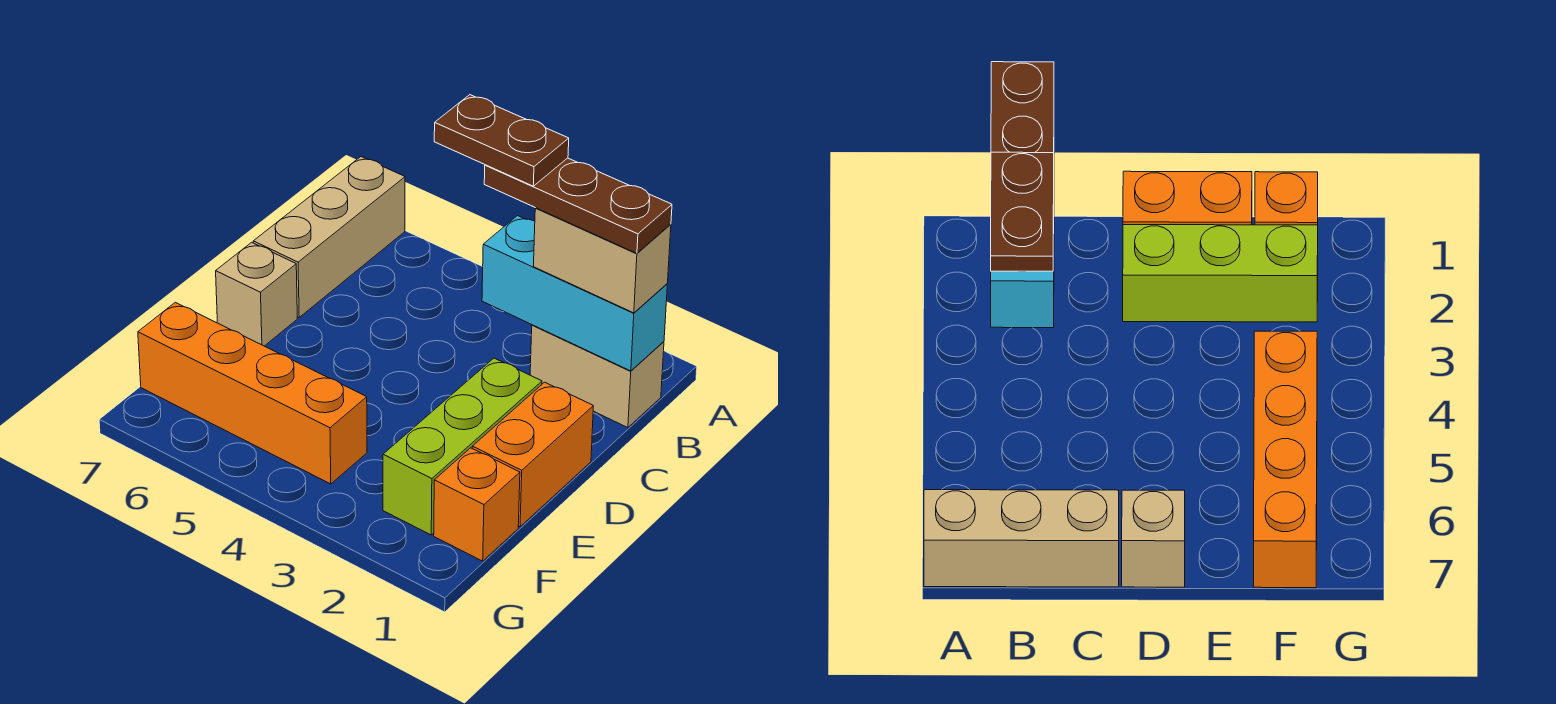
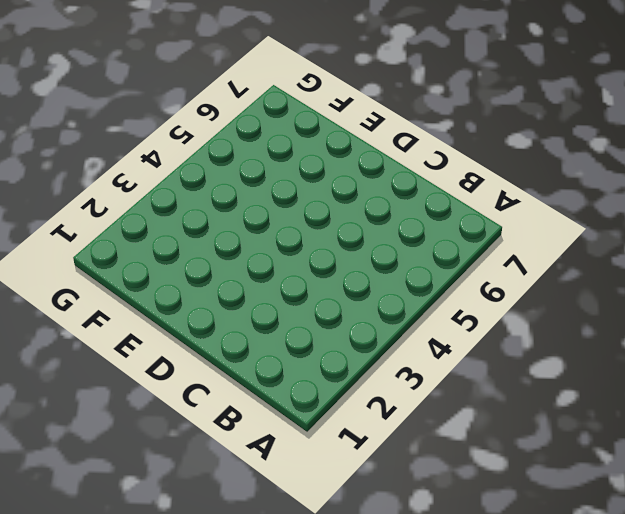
none -> tan 1x3 brick [253,157,405,317]
none -> tan 1x2 brick [530,325,664,428]

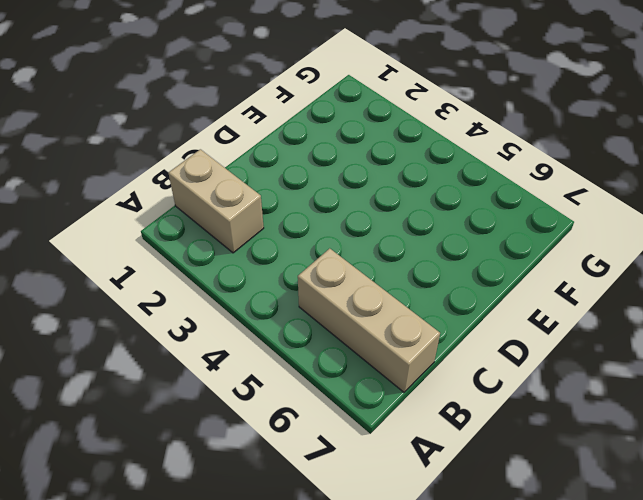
tan 1x3 brick [298,248,440,392] -> tan 1x3 brick turned to [253,157,405,317]
none -> orange 1x2 brick [472,382,593,527]
none -> lime 1x3 brick [383,358,542,535]

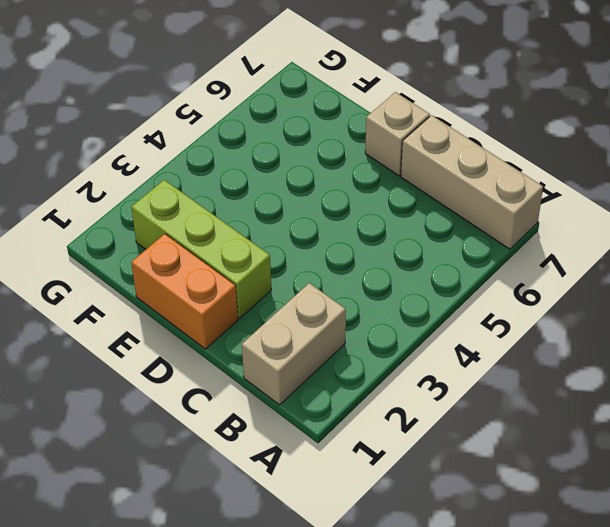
none -> orange 1x1 brick [434,448,520,561]
none -> orange 1x4 brick [138,302,367,484]

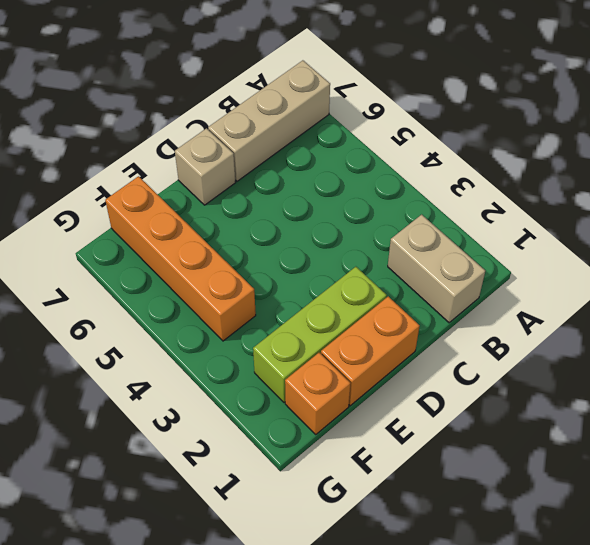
none -> cyan 1x3 brick [482,216,667,371]
none -> tan 1x2 brick [534,208,671,313]

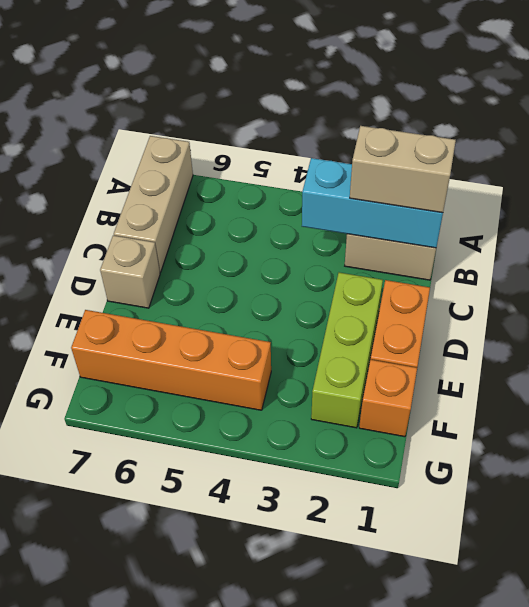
none -> brown 1x3 plate [484,158,672,253]
none -> brown 1x2 plate [434,95,569,186]

